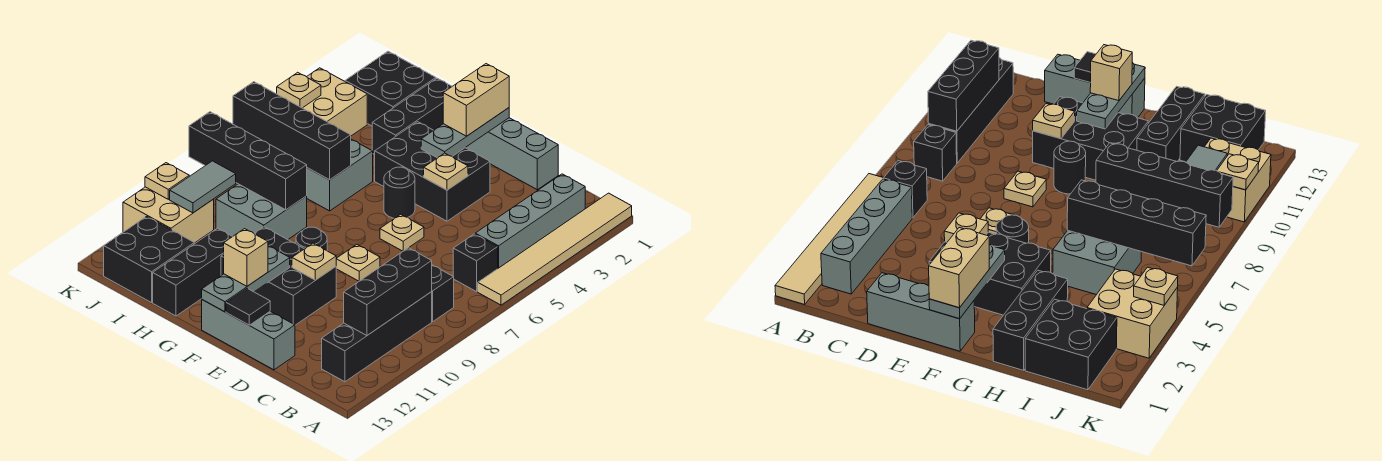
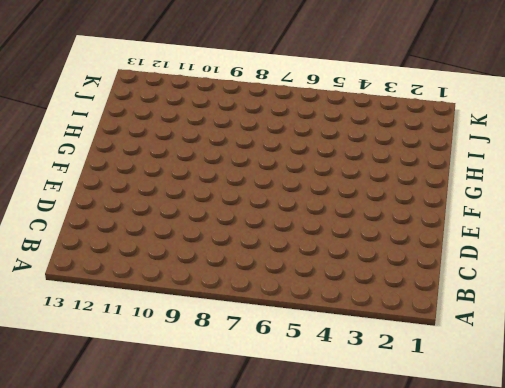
none -> tan 1x6 tile [478,193,632,305]
none -> grey 1x4 brick [475,174,585,268]
none -> black 1x1 brick [453,234,498,292]
none -> black 1x1 brick [432,265,454,322]

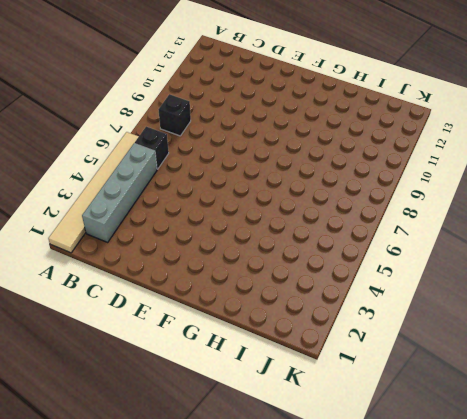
none -> black 1x4 brick [322,292,432,382]
none -> grey 1x3 brick [465,118,558,190]
none -> grey 1x3 brick [202,300,295,370]
none -> black 2x3 brick [375,122,490,221]

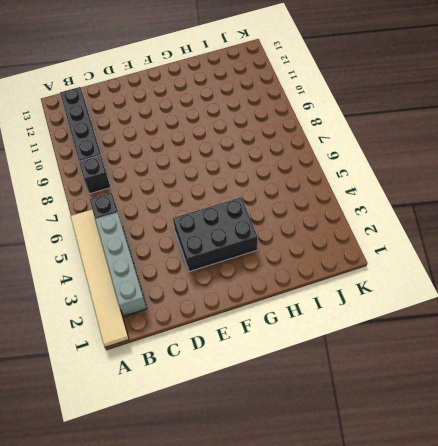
none -> grey 1x3 brick [465,118,558,190]
none -> grey 1x3 brick [202,300,295,370]
none -> tan 1x1 plate [380,214,424,251]
none -> tan 1x1 plate [336,245,380,281]

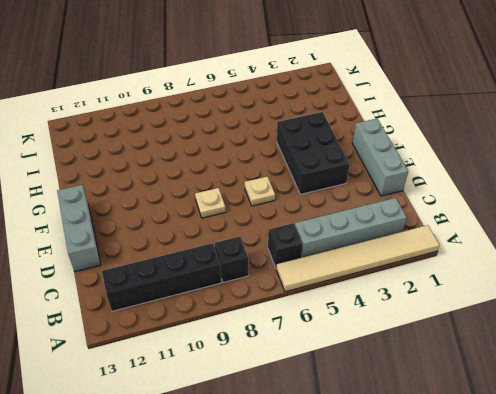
none -> black 2x3 brick [221,227,336,325]
none -> black 1x1 round brick [384,167,415,218]
none -> black 1x1 round brick [296,227,327,251]
none -> black 1x3 brick [372,78,452,155]

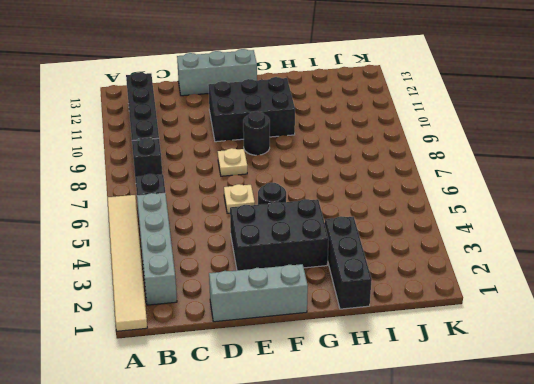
none -> grey 2x2 brick [307,139,373,211]
none -> grey 2x2 brick [216,184,307,240]
none -> black 1x3 brick [153,228,232,316]
none -> black 2x2 brick [345,51,436,126]

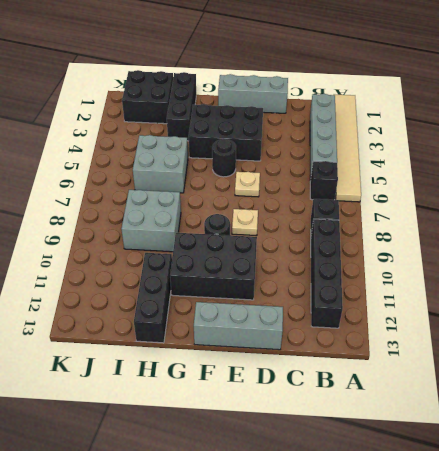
none -> black 2x2 brick [104,216,194,303]
none -> tan 2x2 brick [303,68,367,136]
none -> tan 2x2 brick [123,187,214,243]
none -> black 1x3 brick [344,248,432,336]

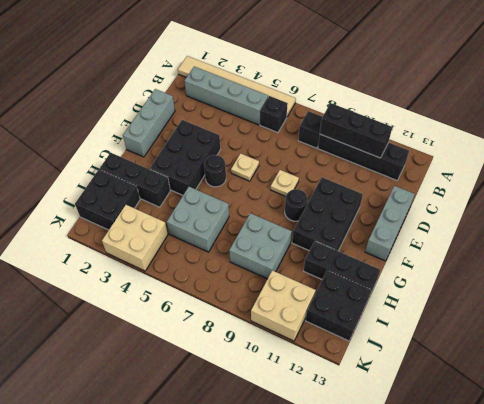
none -> tan 1x1 plate [424,153,468,190]
none -> tan 1x1 plate [292,243,336,280]
none -> black 1x1 tile [226,288,270,325]
none -> grey 1x3 plate [421,108,509,158]

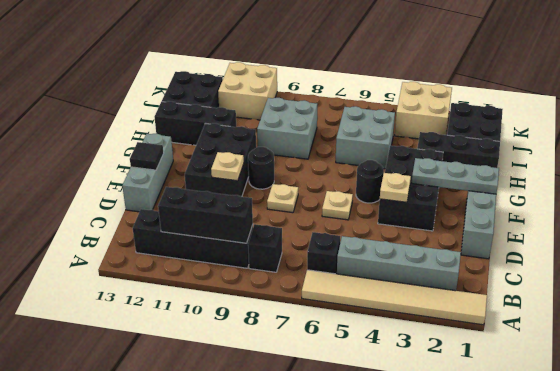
none -> grey 1x3 plate [202,246,290,312]
none -> black 1x4 brick [233,82,351,180]
none -> black 1x4 brick [189,112,307,210]
none -> grey 1x2 tile [170,161,236,213]

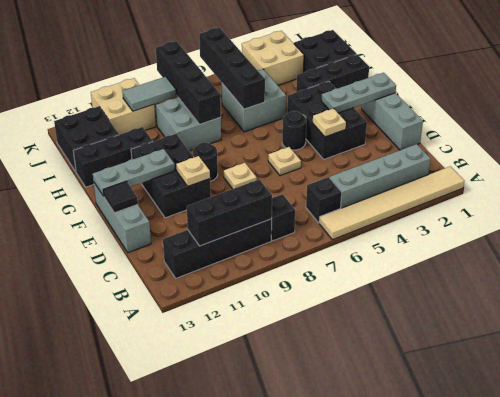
none -> tan 1x1 plate [277,72,321,108]
none -> tan 1x1 plate [145,163,189,199]
none -> tan 1x2 brick [443,64,509,136]
none -> tan 1x1 brick [224,229,268,286]

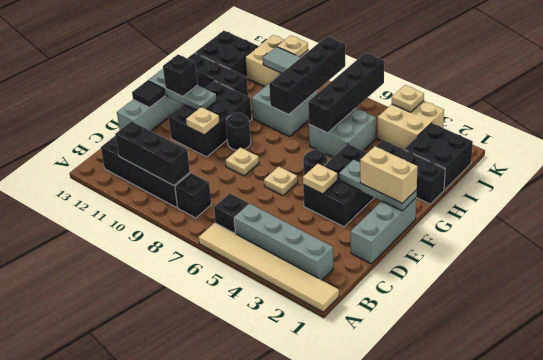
black 1x1 brick [163,55,198,97] -> tan 1x1 brick [224,229,268,286]

